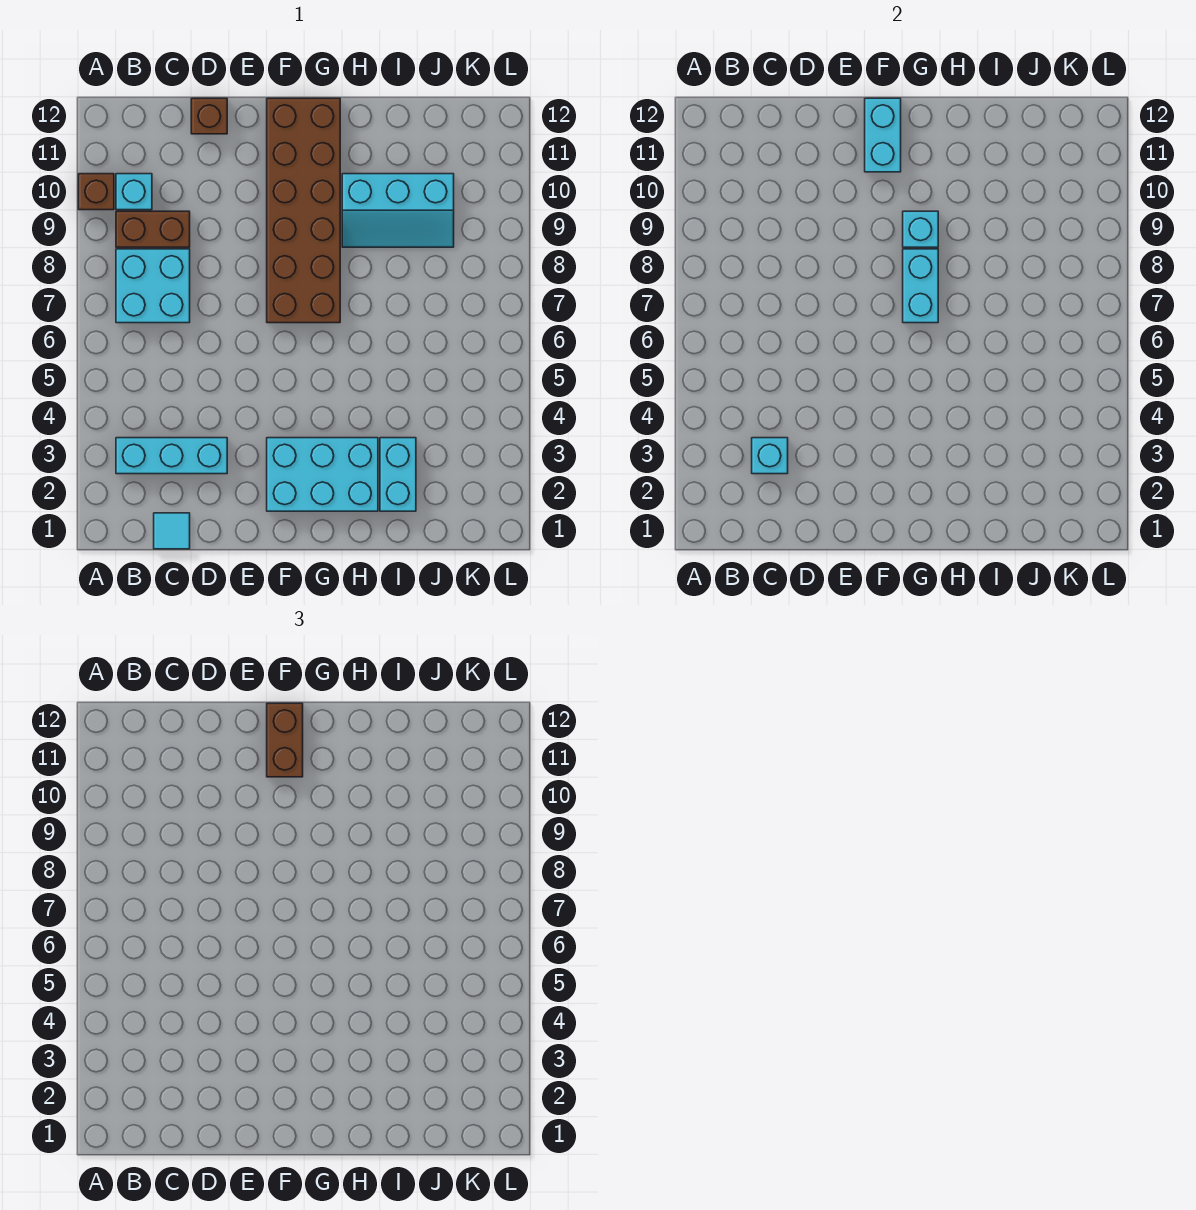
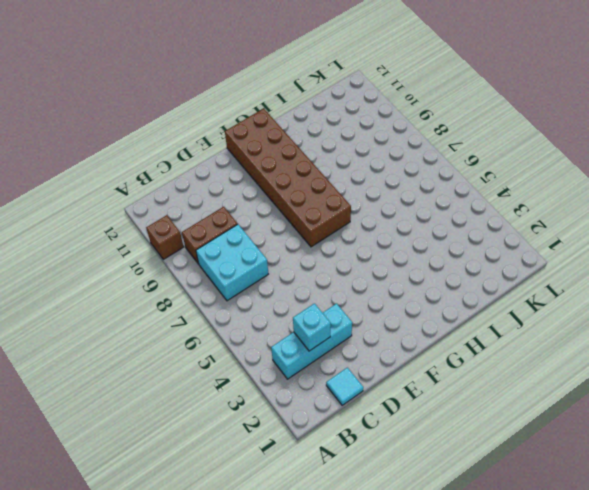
none -> cyan 1x1 brick [116,174,152,210]
none -> brown 1x1 brick [191,98,227,134]
none -> cyan 2x3 brick [267,438,378,511]

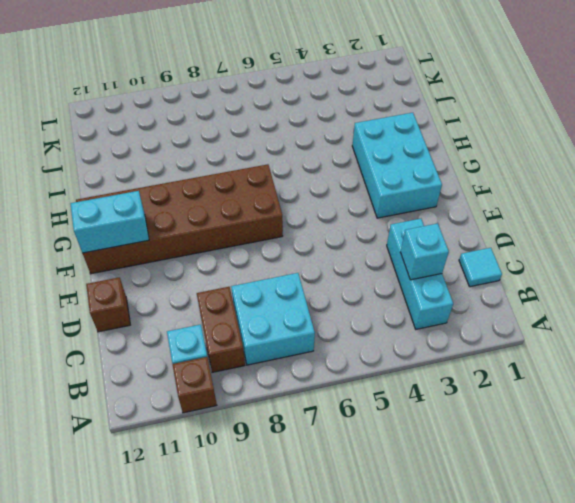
none -> cyan 2x3 slope [342,174,454,247]
none -> cyan 1x2 brick [380,438,416,511]
none -> cyan 1x2 brick [903,249,938,323]

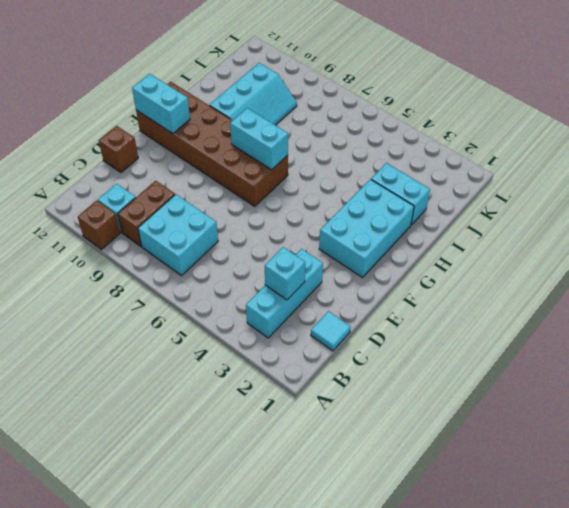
none -> cyan 1x1 brick [903,211,938,247]
none -> brown 1x2 brick [267,703,303,777]

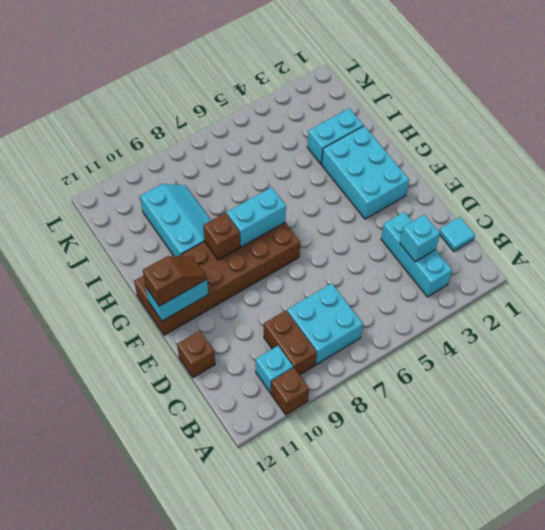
brown 1x2 slope [143,256,207,306] -> brown 1x2 brick [267,703,303,777]
brown 1x1 brick [203,213,240,260] -> cyan 1x1 brick [903,211,938,247]

